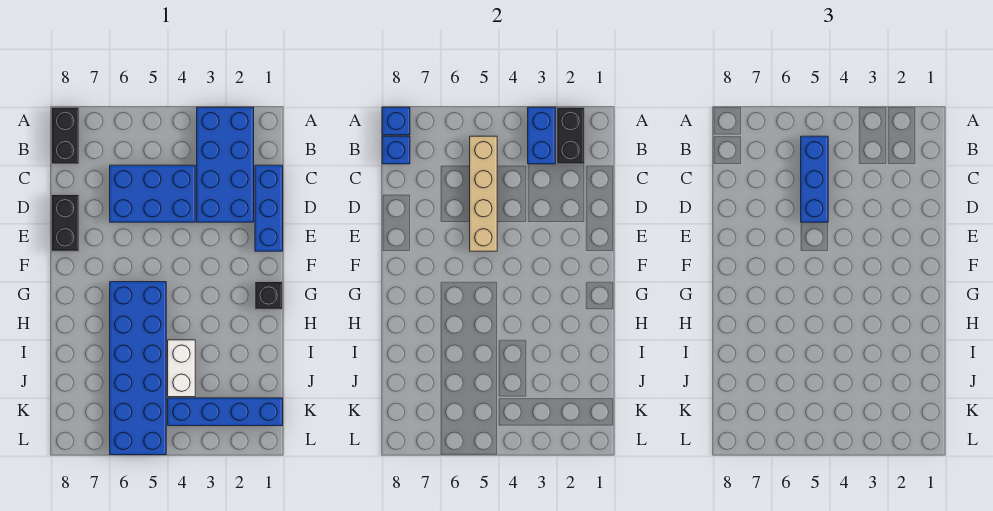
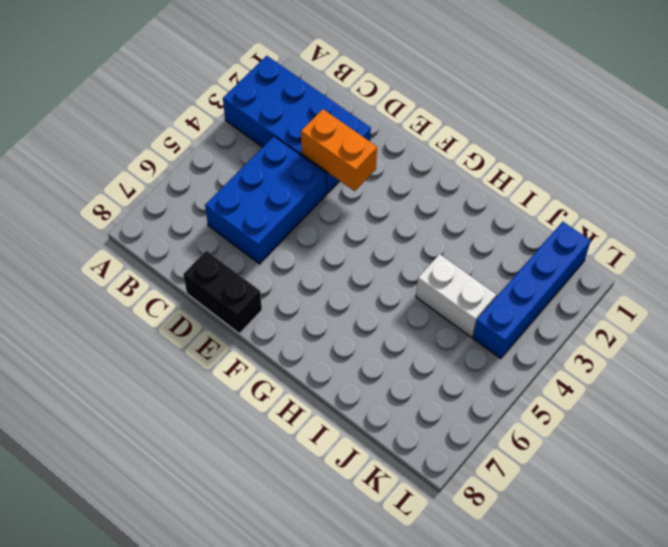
orange 1x2 brick [301,109,377,191] -> none
none -> black 1x2 brick [51,107,79,164]
none -> blue 1x3 brick [255,165,283,251]
none -> black 1x1 brick [255,282,283,309]

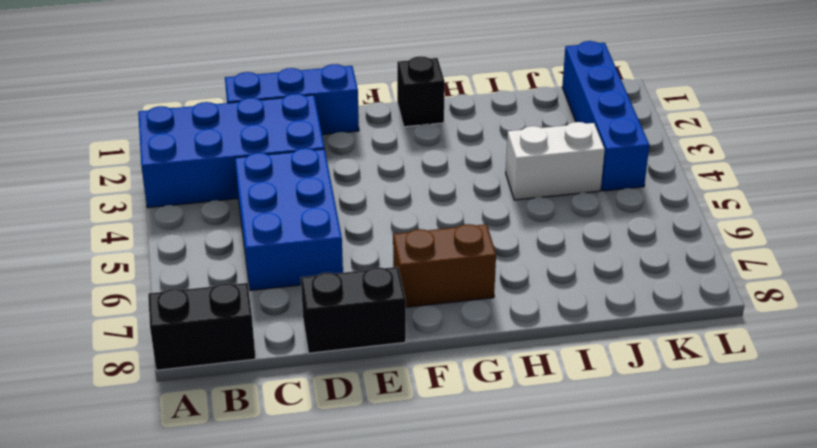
brown 1x2 brick [393,224,496,307] -> none
none -> blue 2x6 brick [110,282,166,455]
none -> black 1x2 brick [557,107,585,164]
none -> blue 1x2 brick [528,107,555,164]

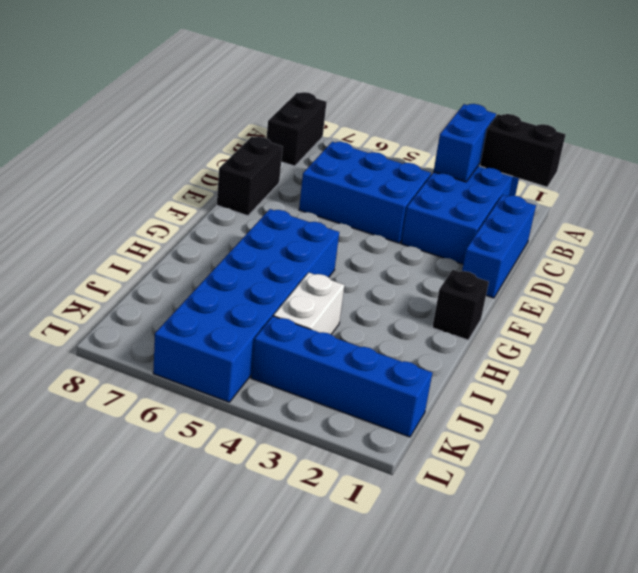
black 1x2 brick [480,114,566,187] -> black 1x2 brick turned to [557,107,585,164]
none -> blue 1x1 brick [382,107,410,135]
none -> tan 1x4 brick [470,136,497,251]
none -> blue 1x1 brick [382,136,410,164]

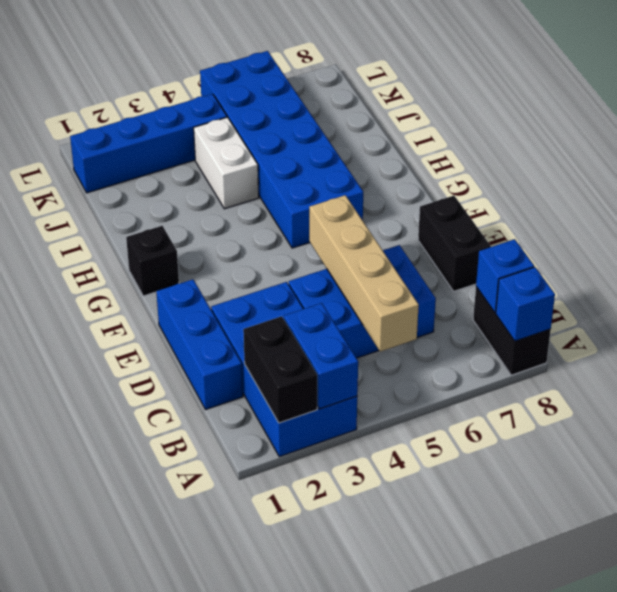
none -> blue 1x3 brick [801,136,828,222]

